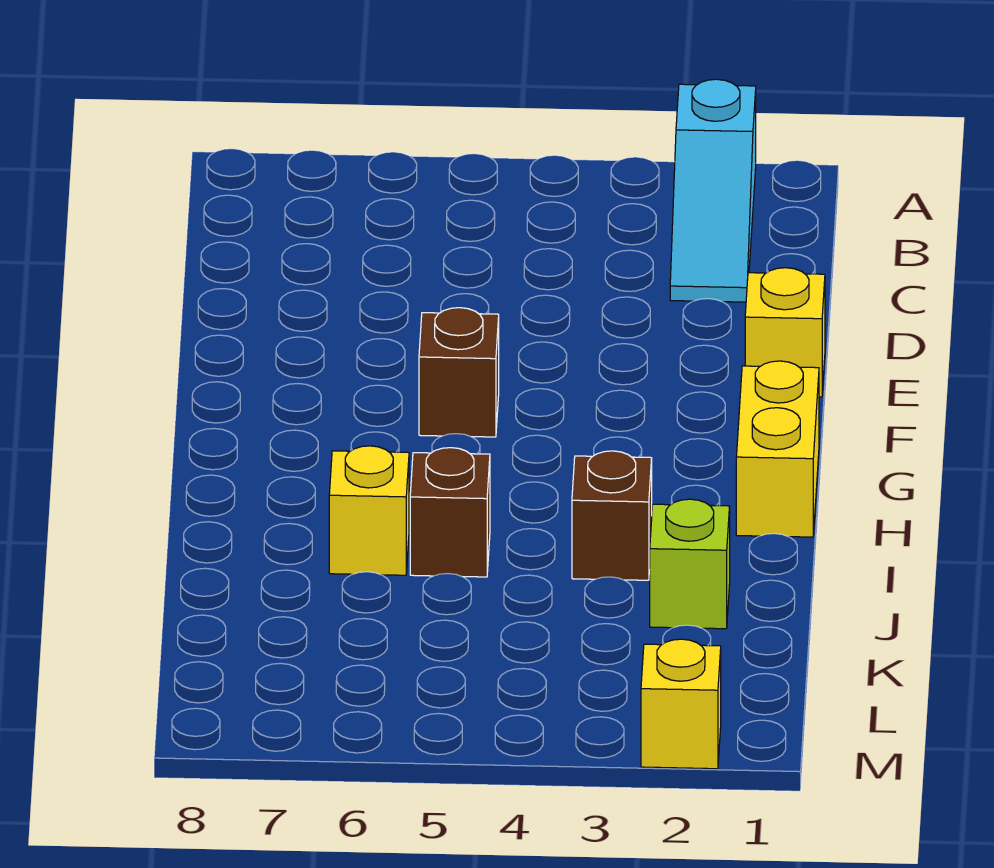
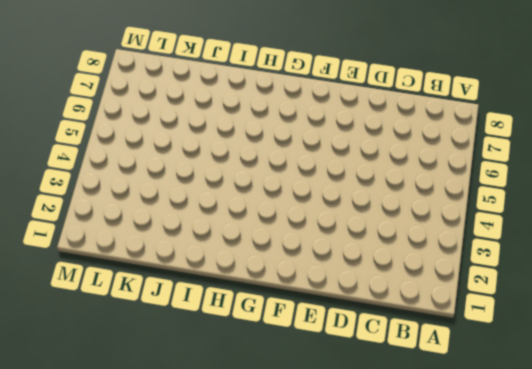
none -> cyan 1x3 slope [670,79,756,302]
none -> yellow 1x1 brick [745,268,825,397]

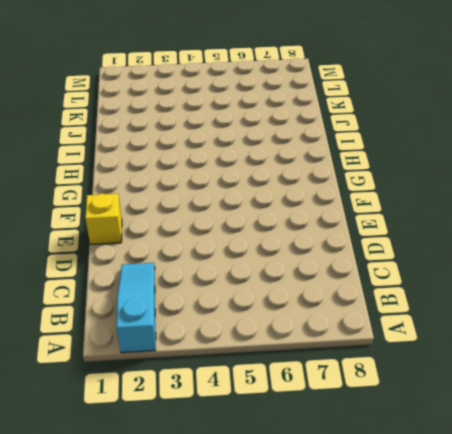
none -> brown 1x1 brick [419,308,499,437]
none -> yellow 1x2 brick [736,361,819,537]

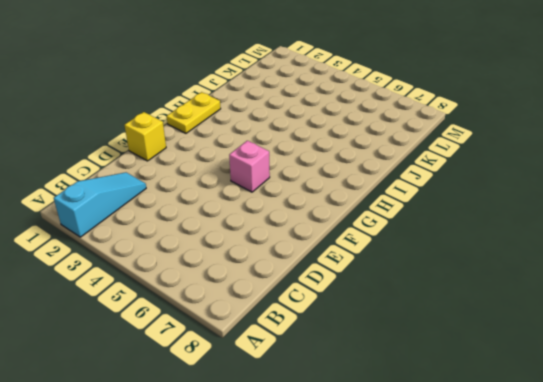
pink 1x1 brick [229,141,270,192] -> brown 1x1 brick [419,308,499,437]
yellow 1x2 plate [167,92,221,133] -> yellow 1x2 brick [736,361,819,537]
none -> brown 1x1 brick [572,451,652,580]
none -> brown 1x1 brick [410,448,490,577]

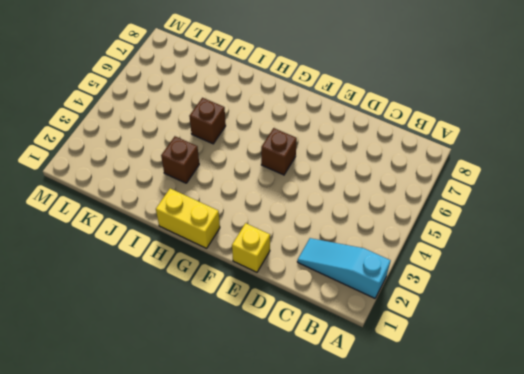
none -> yellow 1x1 brick [329,446,409,575]
none -> lime 1x1 brick [650,499,730,629]

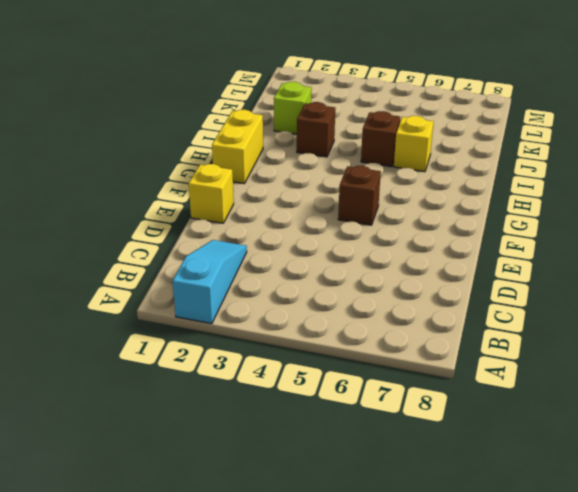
none -> yellow 1x1 brick [641,639,721,769]

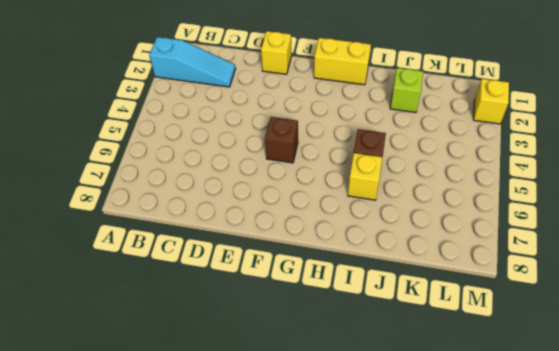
none -> brown 1x1 brick [572,451,652,580]

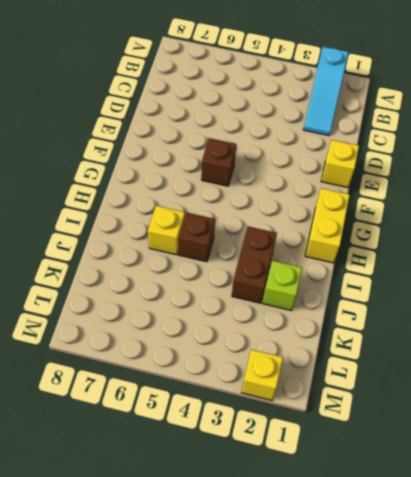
brown 1x2 brick [232,226,277,303] -> brown 1x1 brick [572,451,652,580]

